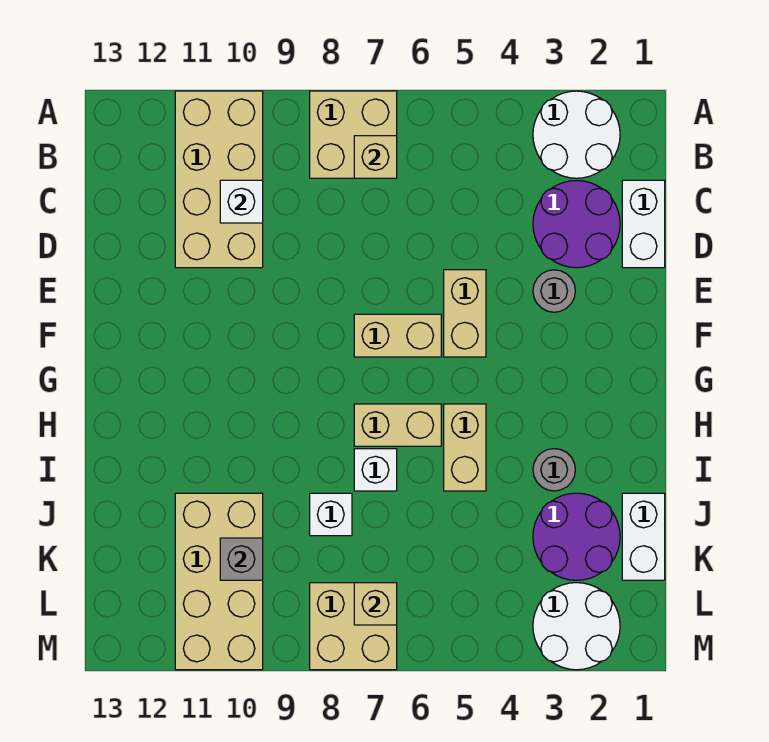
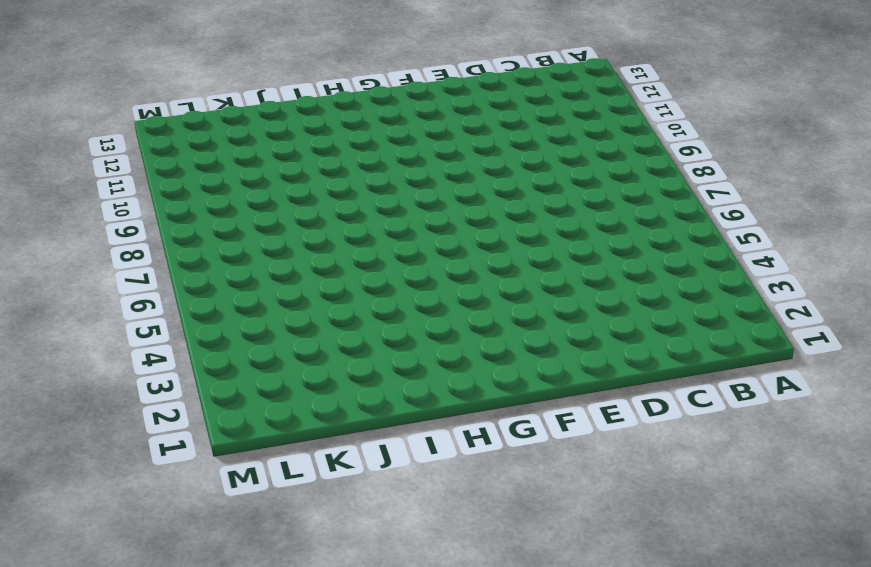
none -> white 2x2 round brick [533,91,620,178]
none -> tan 2x2 brick [310,91,397,178]
none -> tan 2x4 brick [175,91,263,268]

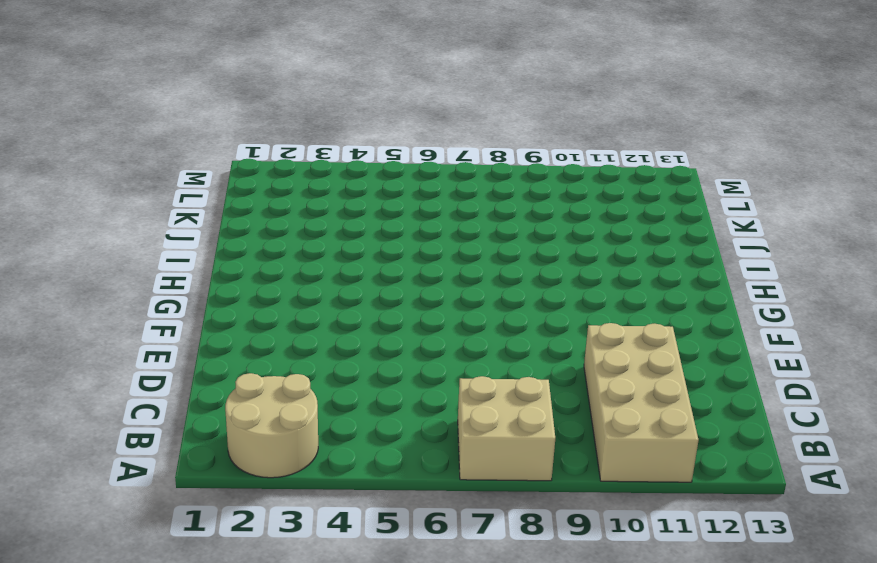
tan 2x2 round brick [225,373,318,478] -> white 2x2 round brick [533,91,620,178]
none -> white 1x2 brick [622,180,665,268]
none -> purple 2x2 round brick [533,180,620,268]
none -> grey 1x1 round brick [533,270,575,312]

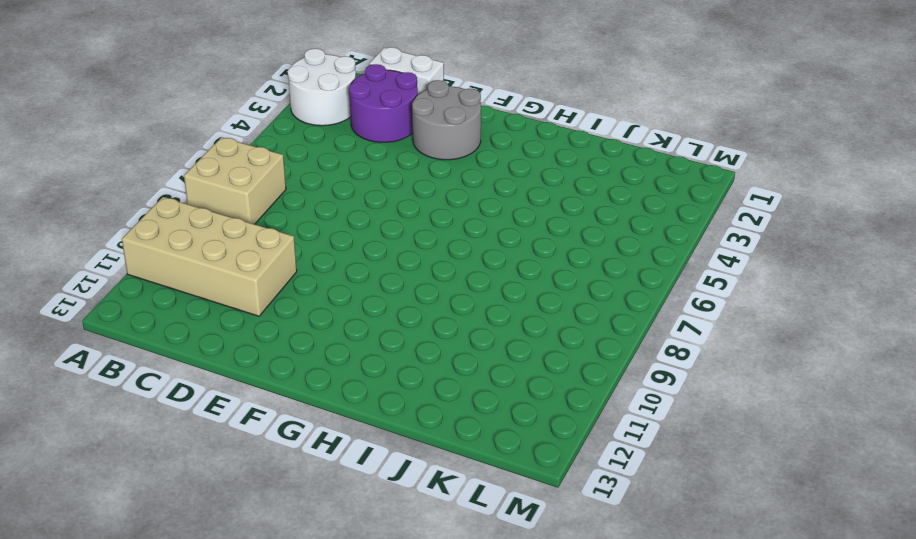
grey 2x2 round brick [412,80,481,160] -> grey 1x1 round brick [533,270,575,312]
none -> tan 1x2 brick [444,270,486,357]
none -> tan 1x2 brick [354,314,441,357]
none -> tan 1x2 brick [444,404,486,491]

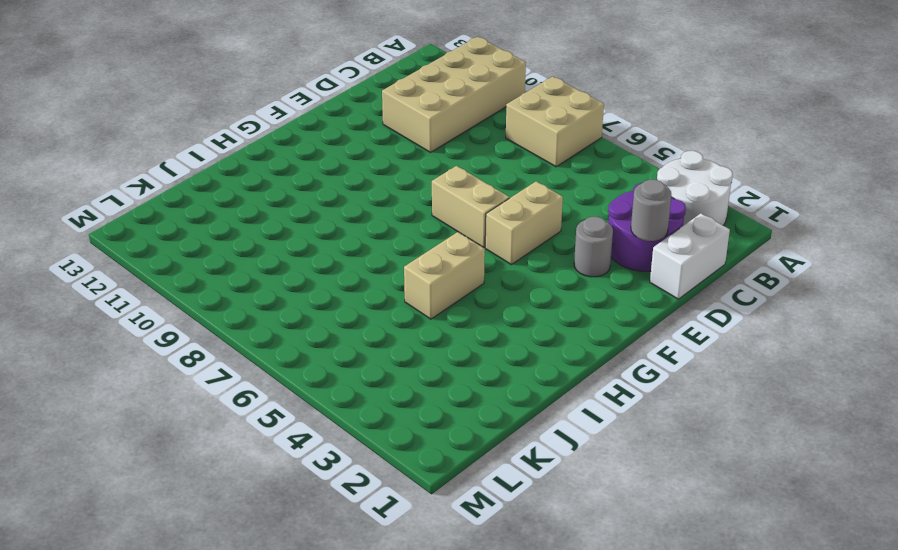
grey 1x1 round brick [631,180,671,241] -> grey 1x1 round brick moved to [533,449,575,491]
none -> tan 1x2 brick [354,404,441,446]
none -> white 1x1 brick [354,449,397,491]
none -> white 1x2 brick [622,493,665,580]

